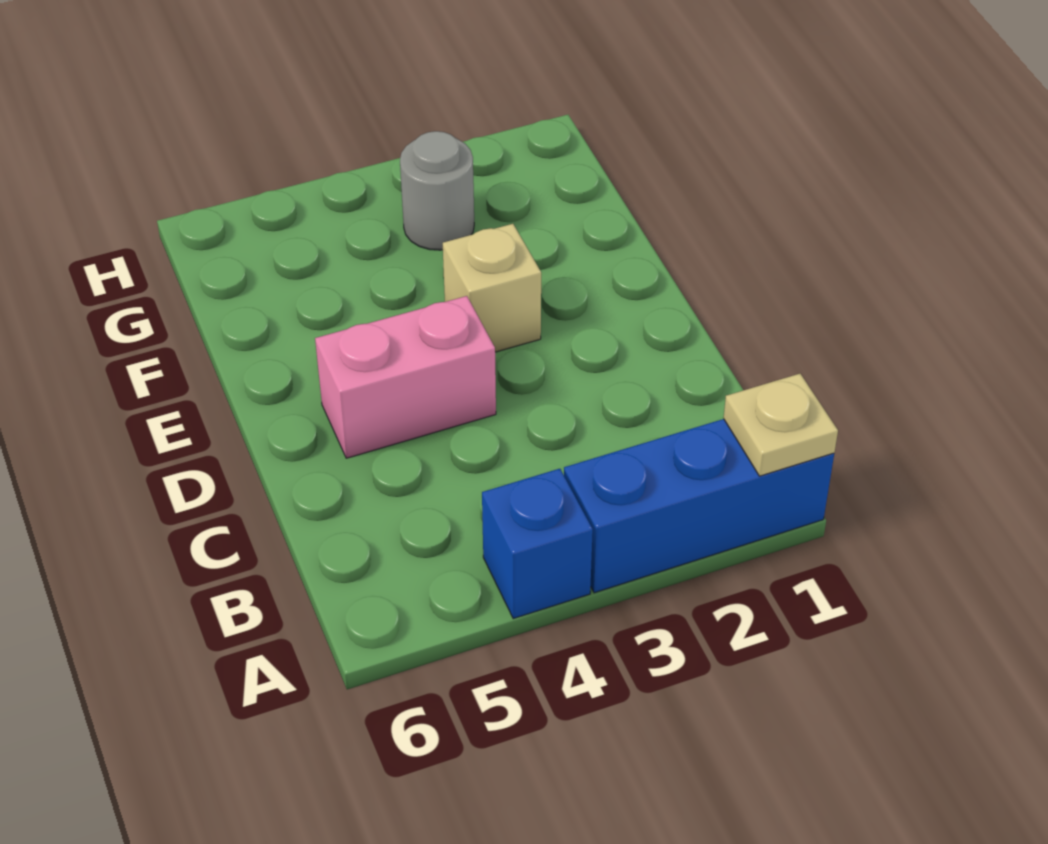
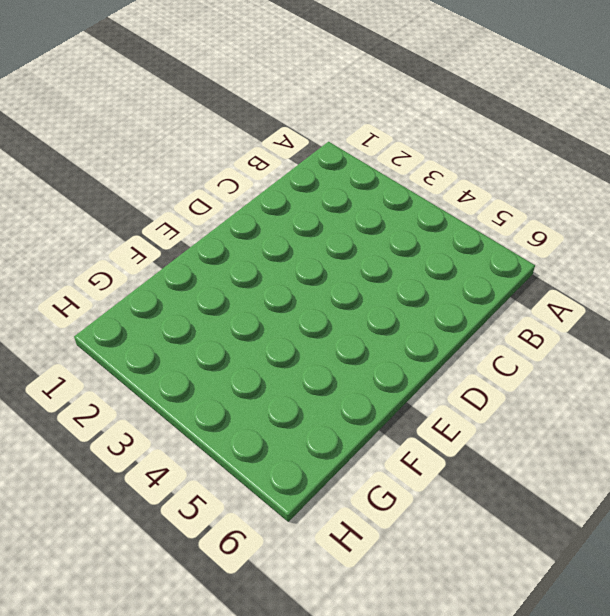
none -> blue 1x3 brick [564,419,834,593]
none -> blue 1x1 brick [482,469,593,619]

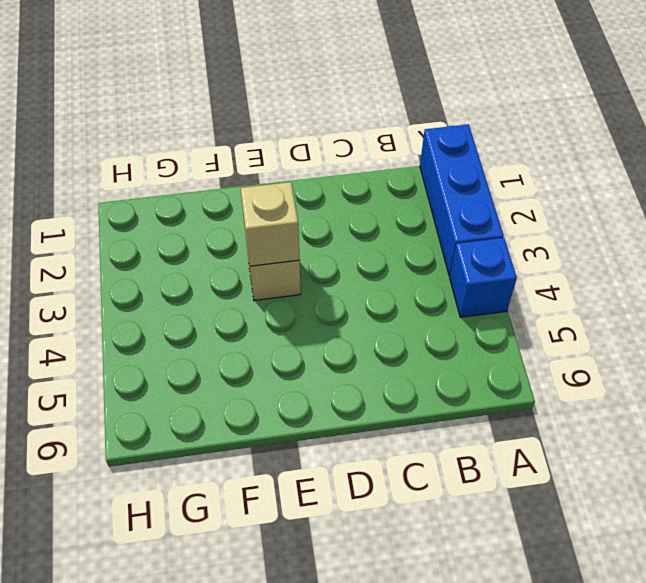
tan 1x1 brick [240,182,300,266] -> none
none -> pink 1x2 brick [315,296,496,458]
none -> grey 1x1 round brick [400,131,474,250]

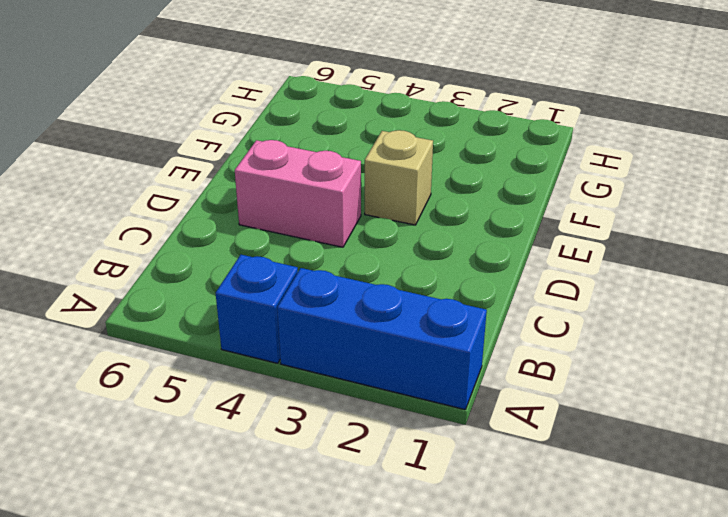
none -> grey 1x1 round brick [400,131,474,250]
none -> tan 1x1 plate [724,374,838,476]

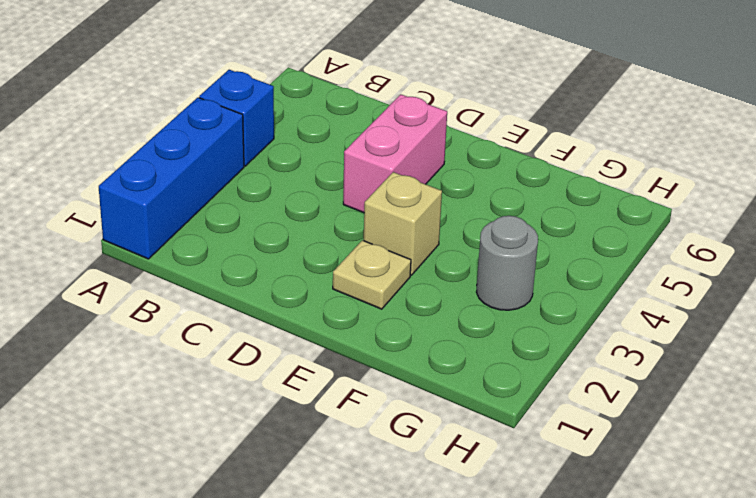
tan 1x1 plate [333,240,411,309] -> tan 1x1 plate moved to [724,374,838,476]

